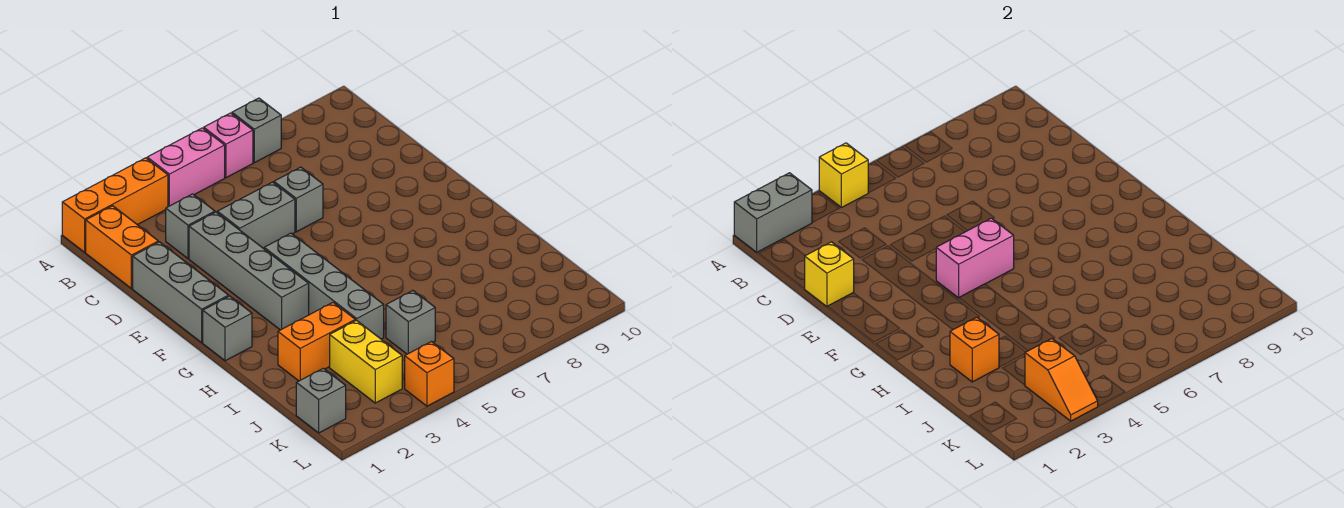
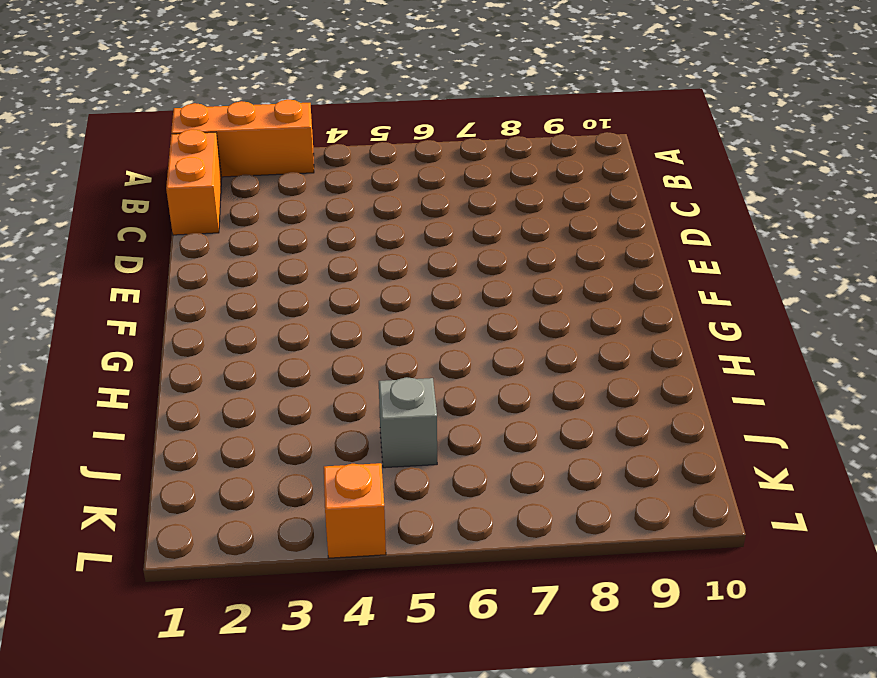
none -> pink 1x2 brick [147,128,225,207]
none -> pink 1x1 brick [204,113,253,178]
none -> grey 1x1 brick [232,98,281,163]

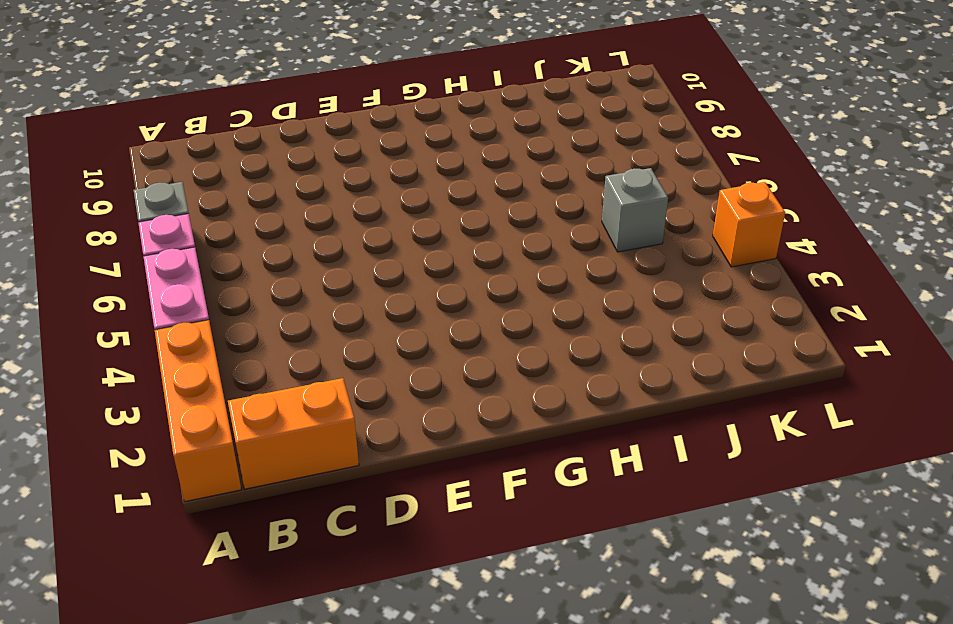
none -> grey 1x1 brick [166,194,215,259]
none -> grey 1x3 brick [133,242,229,343]
none -> grey 1x4 brick [189,212,309,330]

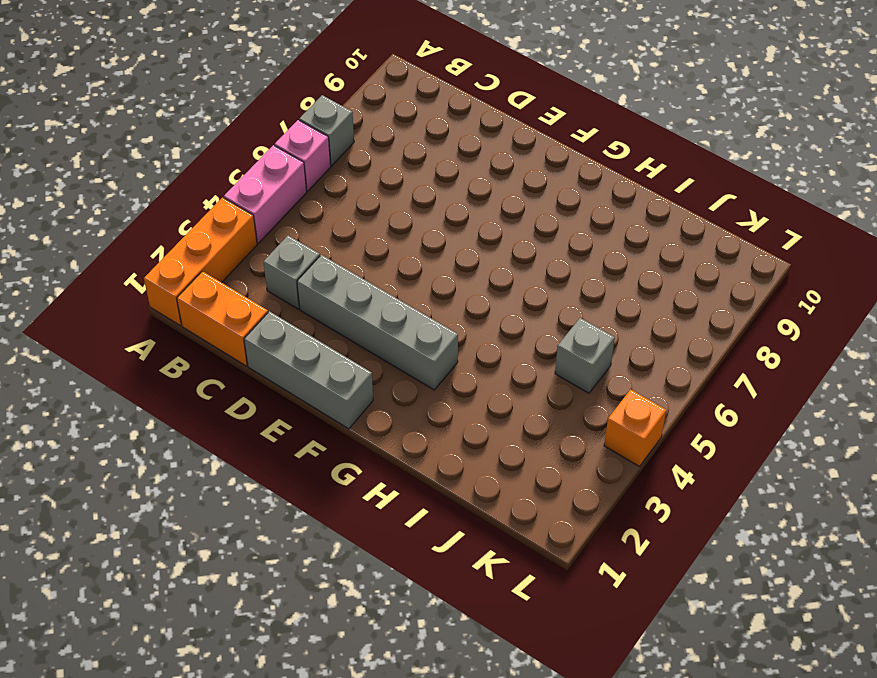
none -> grey 1x2 brick [217,182,295,249]
none -> grey 1x1 brick [274,167,323,232]
none -> grey 1x4 brick [264,233,384,339]

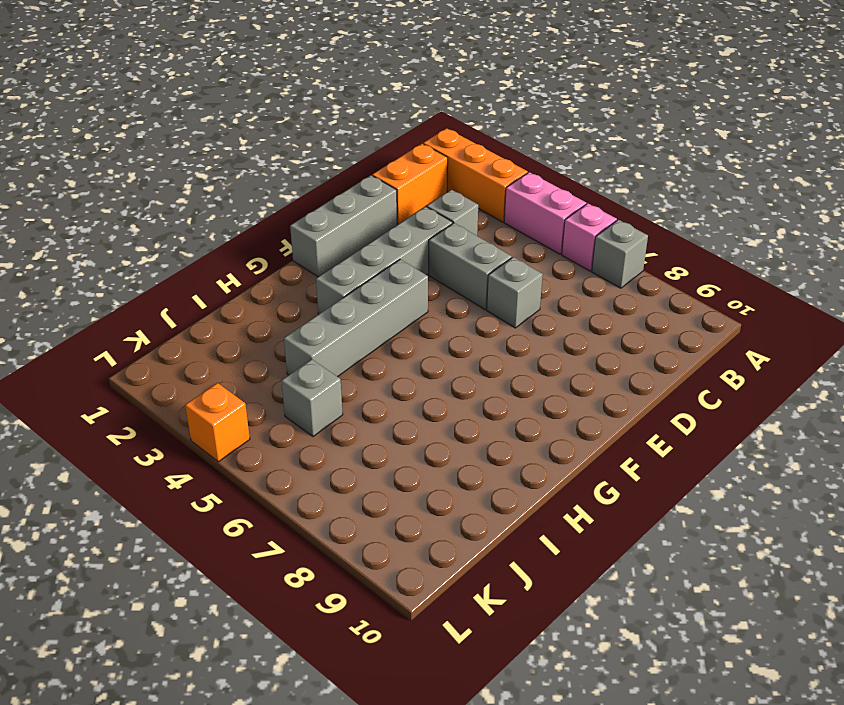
none -> grey 1x1 brick [203,296,252,361]
none -> orange 1x2 brick [278,303,355,381]
none -> yellow 1x2 brick [330,320,402,403]

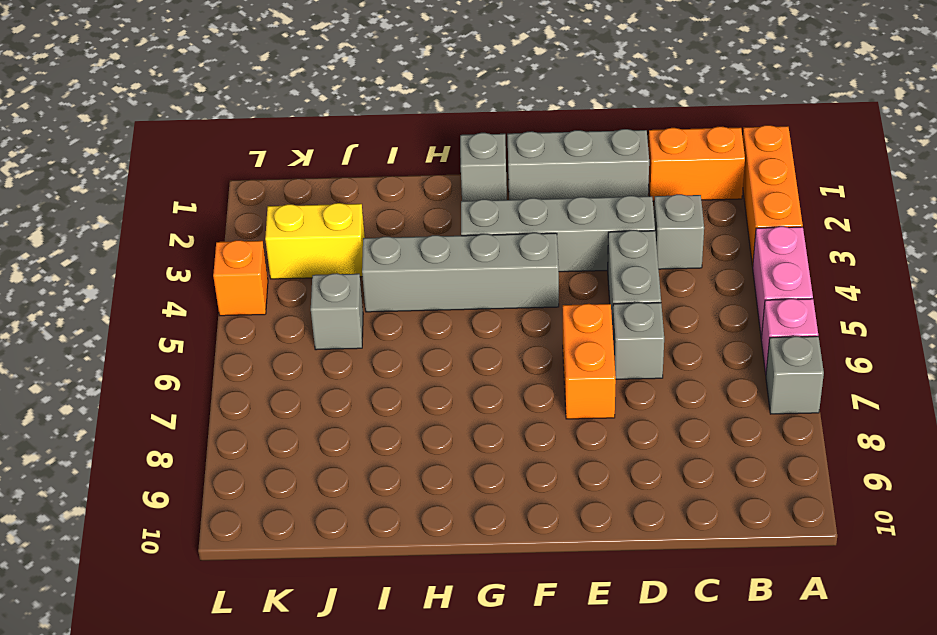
orange 1x2 brick [563,304,616,419] -> orange 1x2 brick moved to [278,303,355,381]
none -> grey 1x1 brick [296,368,346,433]
none -> grey 1x2 brick [734,173,812,252]
none -> yellow 1x1 brick [819,143,868,208]

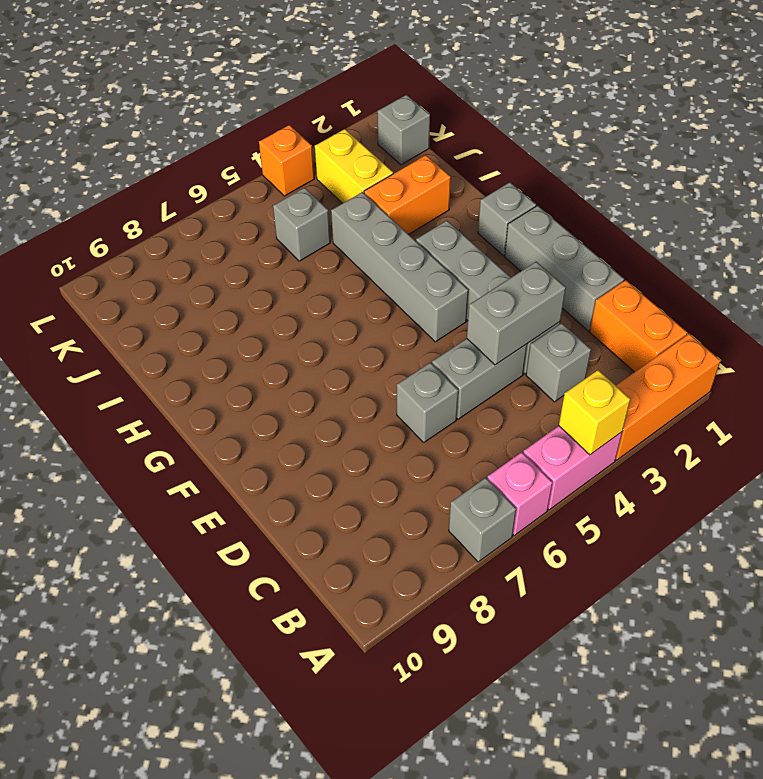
grey 1x2 brick [467,262,566,365] -> grey 1x2 brick moved to [734,173,812,252]
none -> yellow 1x1 brick [804,242,854,307]
none -> pink 1x2 brick [936,218,1014,298]
none -> orange 1x1 brick [950,317,999,382]

